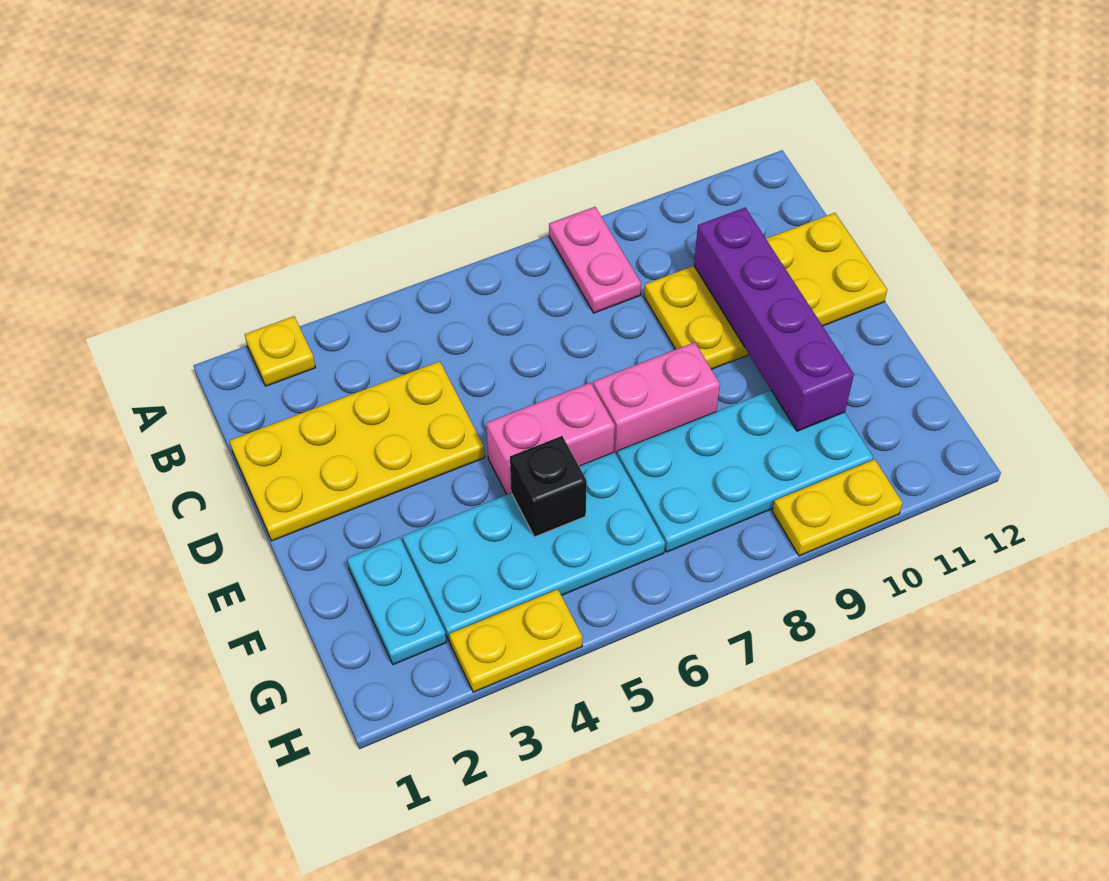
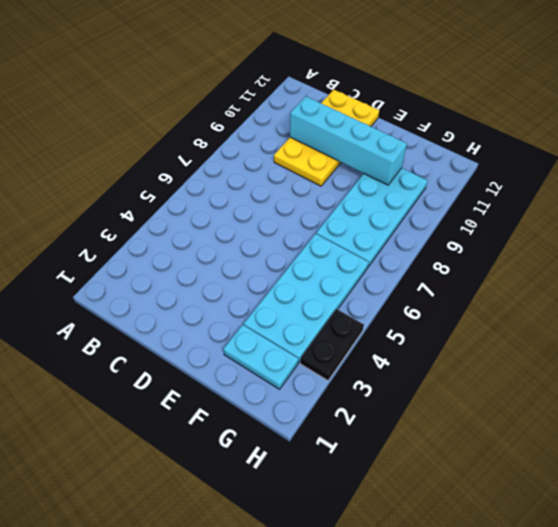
cyan 1x4 brick [290,96,407,185] -> purple 1x4 brick [694,208,854,431]
black 1x2 plate [300,309,364,380] -> yellow 1x2 plate [449,589,582,692]
none -> yellow 1x1 plate [245,316,315,386]
none -> pink 1x2 plate [549,207,641,313]
none -> yellow 2x4 plate [230,361,485,541]

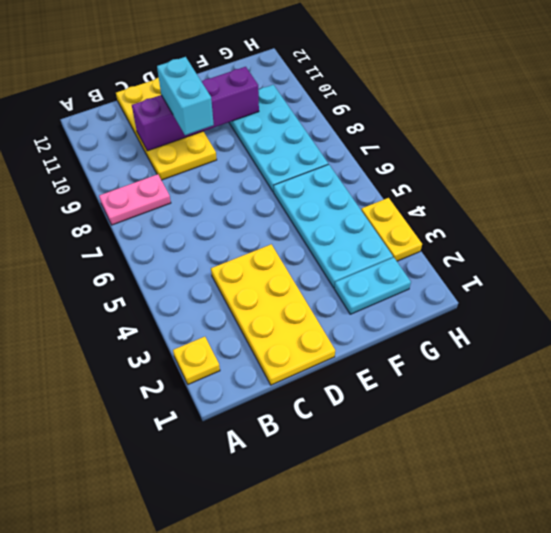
cyan 1x2 brick [157,57,214,135] -> none
none -> pink 1x2 brick [486,383,615,494]
none -> pink 1x2 brick [593,342,720,455]
none -> yellow 1x2 plate [772,459,903,556]

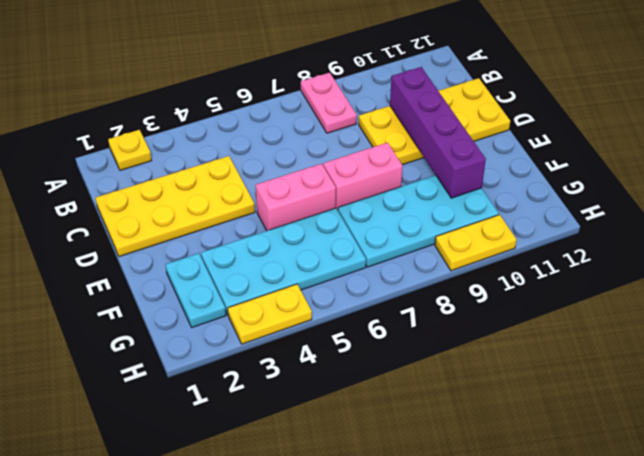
none -> black 1x1 brick [510,436,587,537]

